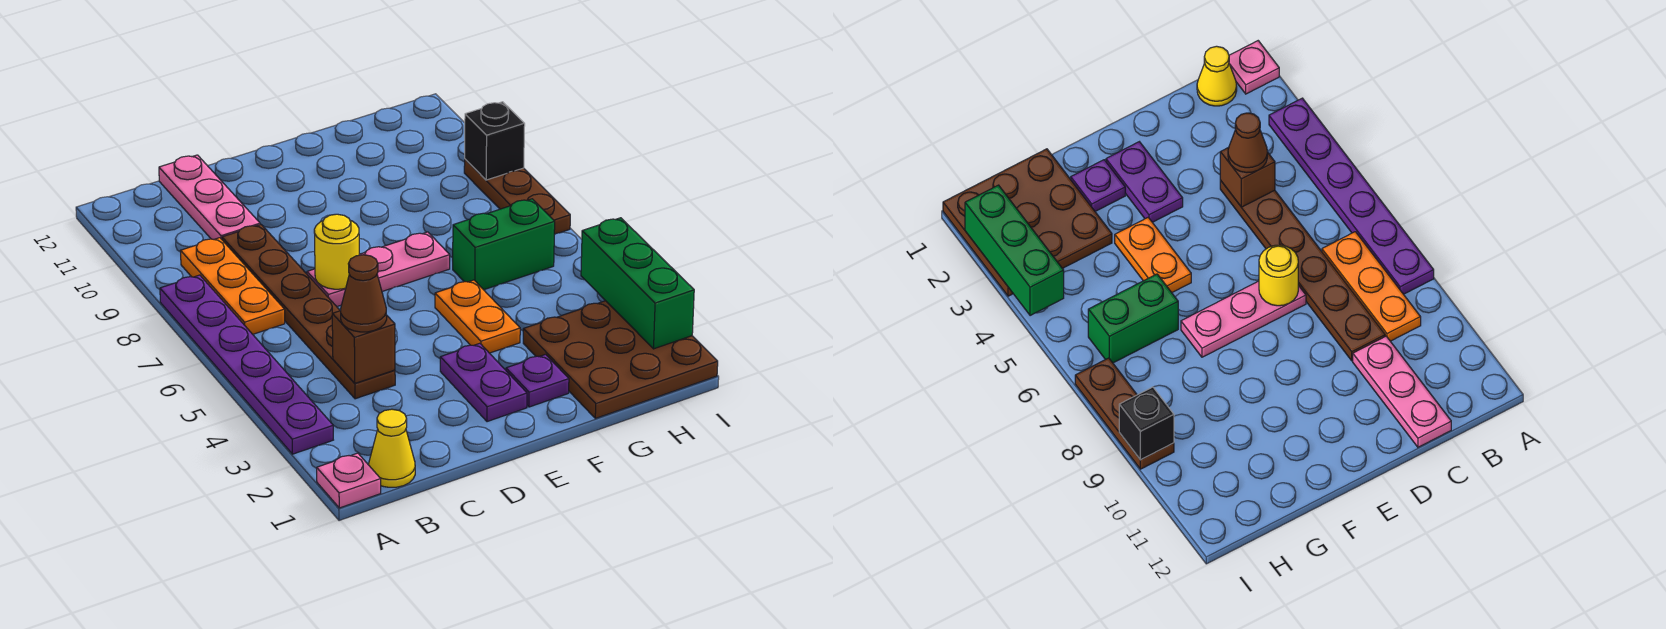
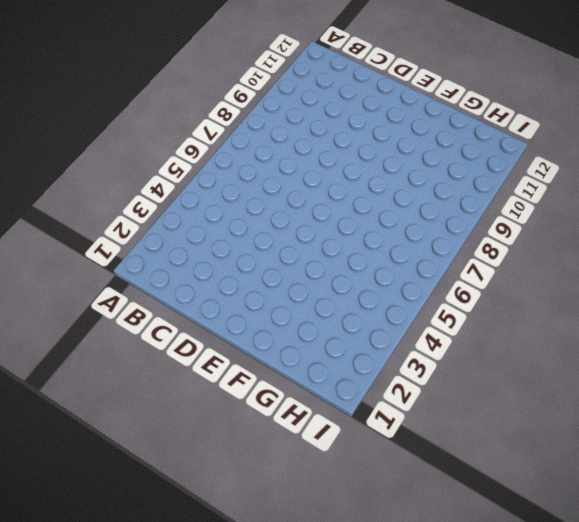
none -> pink 1x1 plate [317,453,381,508]
none -> purple 1x6 plate [160,275,333,454]
none -> yellow 1x1 cone [369,409,415,487]

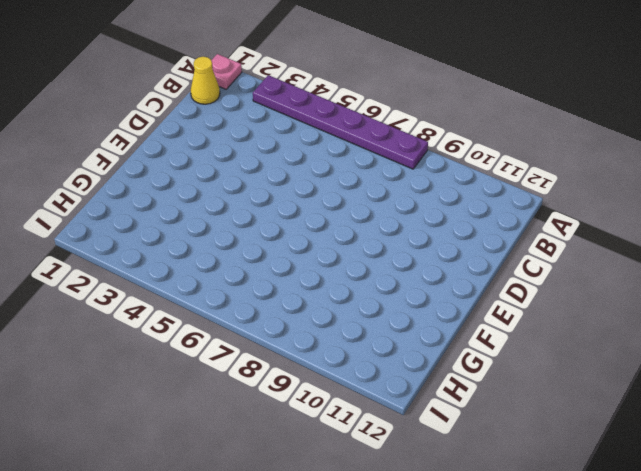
none -> orange 1x3 plate [181,238,285,334]
none -> brown 1x6 plate [222,224,395,399]
none -> pink 1x3 plate [159,155,260,239]

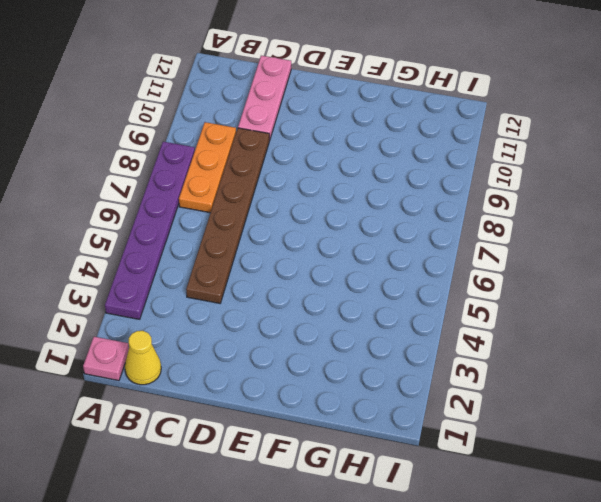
none -> pink 1x3 plate [307,232,450,306]
none -> purple 1x2 plate [440,343,527,422]
none -> purple 1x1 plate [506,354,569,407]

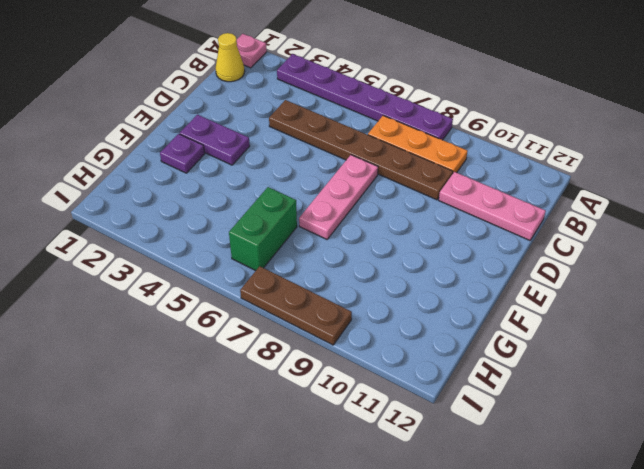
none -> orange 1x2 plate [435,280,520,353]
none -> brown 3x3 plate [523,301,718,418]
none -> brown 1x1 brick [332,311,395,383]

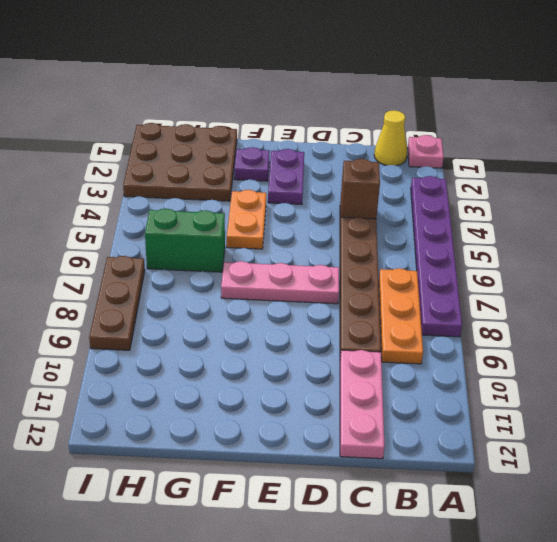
none -> yellow 1x1 round brick [314,214,359,289]
none -> green 1x3 brick [581,218,694,349]
none -> black 1x1 brick [465,102,525,180]

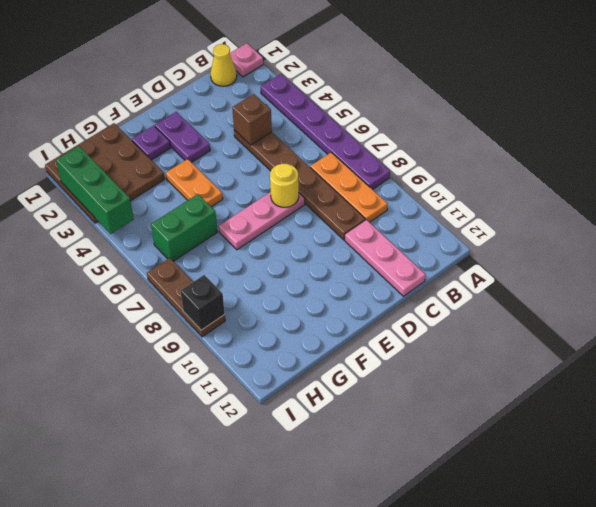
none -> brown 1x1 cone [341,255,387,332]

